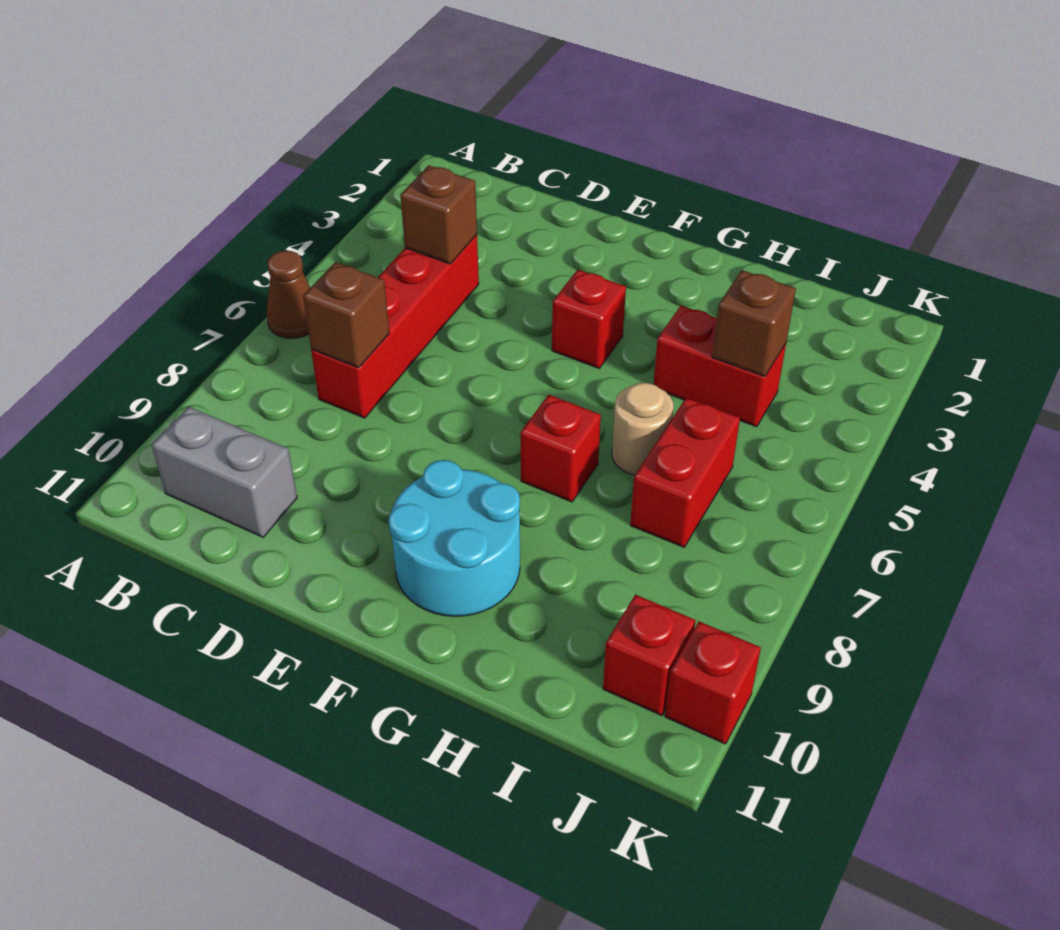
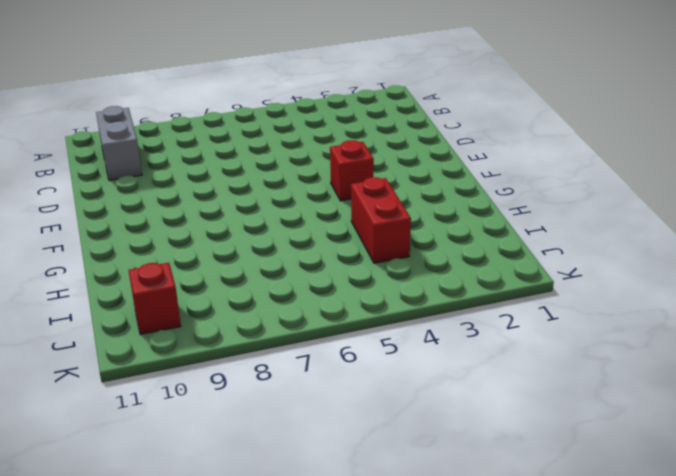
none -> brown 1x1 cone [266,251,310,338]
none -> red 1x4 brick [311,235,479,418]
none -> cyan 2x2 round brick [389,460,520,616]

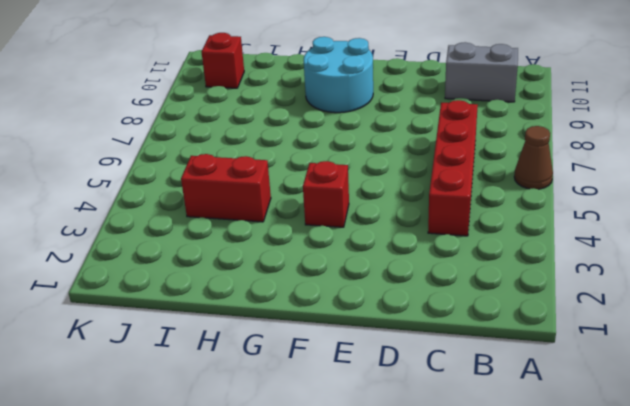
none -> red 1x1 brick [521,395,601,502]
none -> tan 1x1 round brick [612,383,674,475]
none -> red 1x2 brick [630,398,740,547]

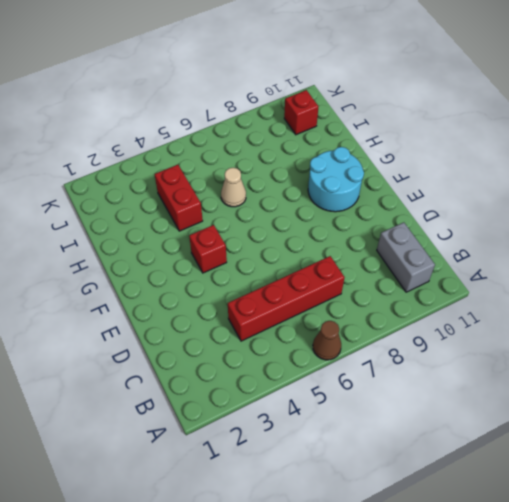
tan 1x1 cone [221,168,246,207] -> tan 1x1 round brick [612,383,674,475]
none -> red 1x1 brick [521,395,601,502]
none -> red 1x2 brick [630,398,740,547]
none -> red 1x1 brick [665,622,761,744]

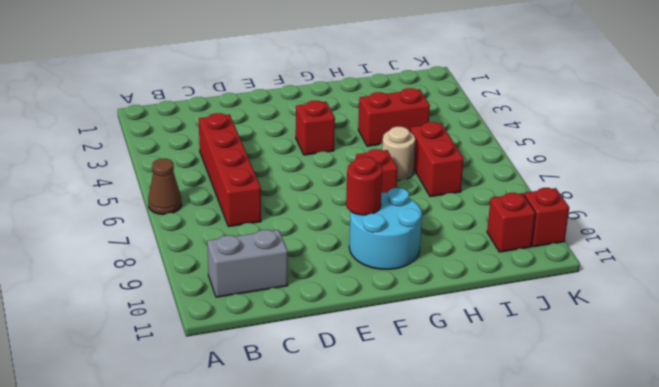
red 1x1 round brick [346,157,382,215] -> none
none -> brown 1x1 brick [401,165,477,264]
none -> brown 1x1 brick [303,262,389,368]
none -> brown 1x1 brick [712,270,796,376]

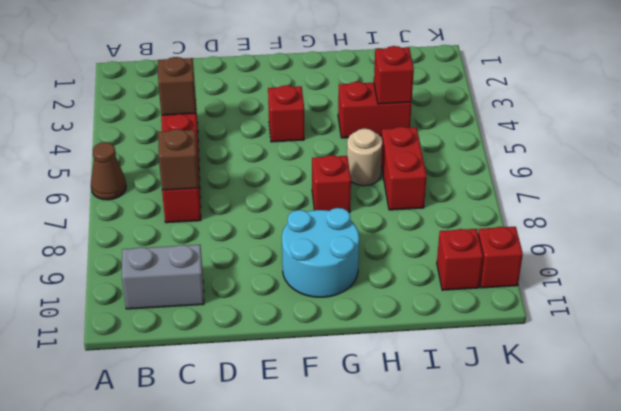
red 1x1 brick [374,46,414,104] -> brown 1x1 brick [712,270,796,376]

